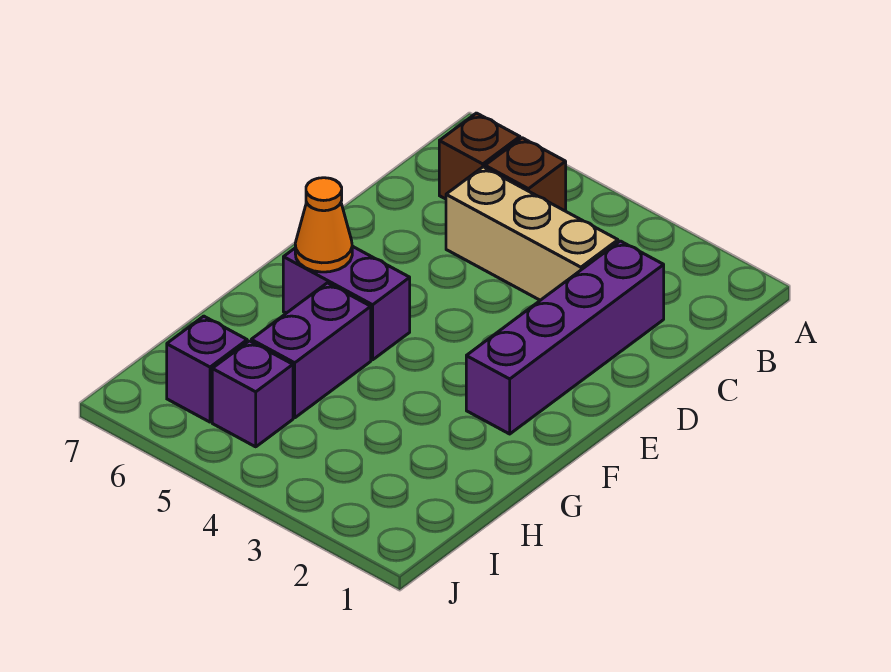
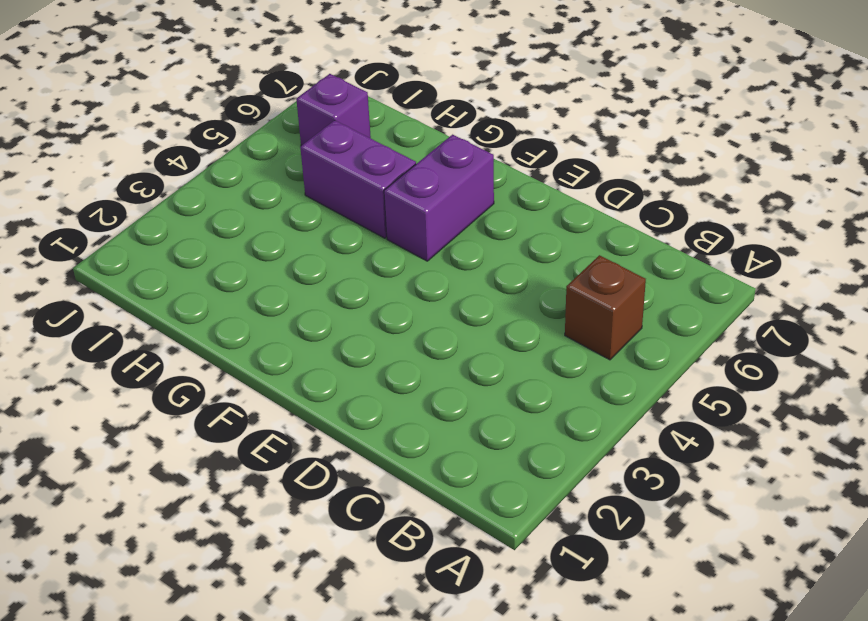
none -> brown 1x1 brick [439,113,520,199]
none -> purple 1x4 brick [466,241,664,434]

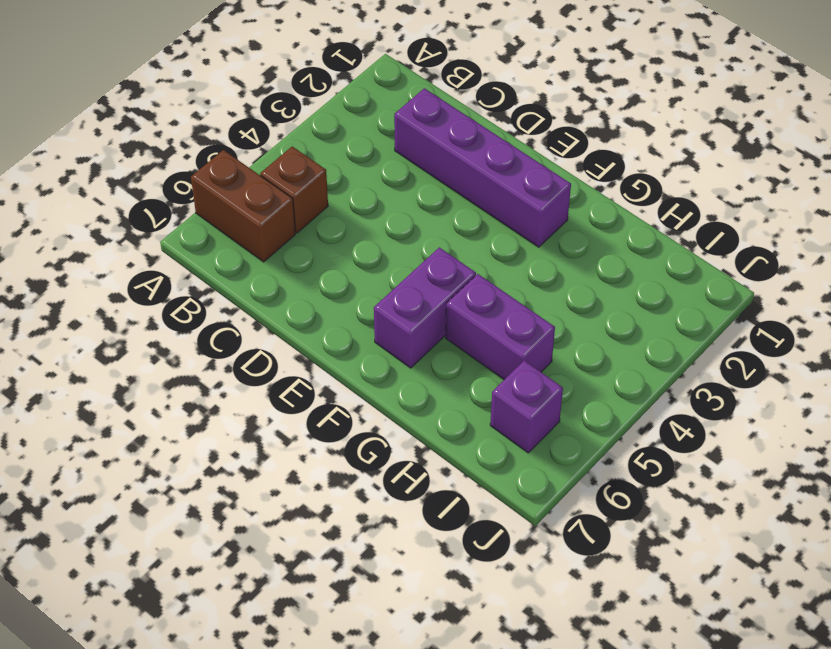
brown 1x2 brick [191,150,295,262] -> brown 1x1 brick [439,113,520,199]
none -> tan 1x3 brick [446,167,618,300]
none -> purple 1x1 brick [212,341,293,447]

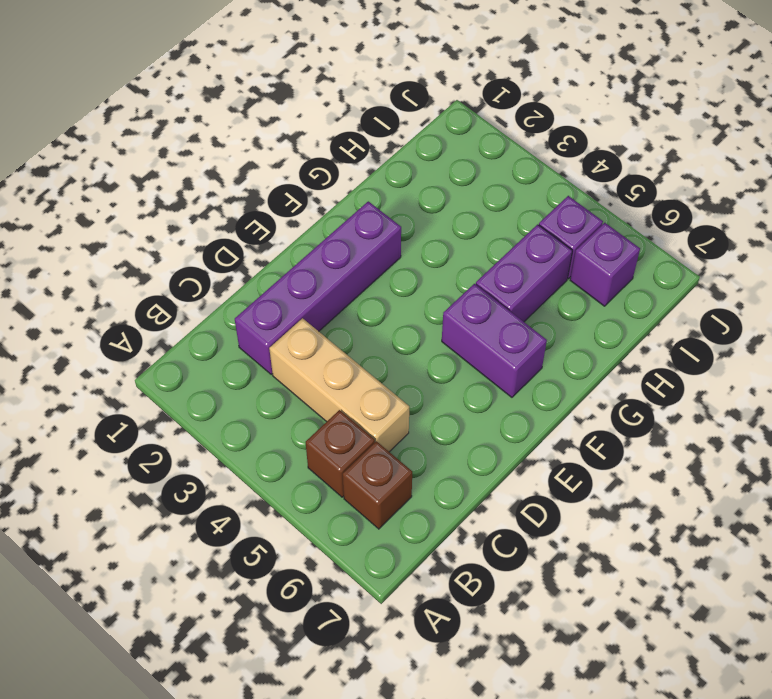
none -> orange 1x1 cone [295,178,352,272]

